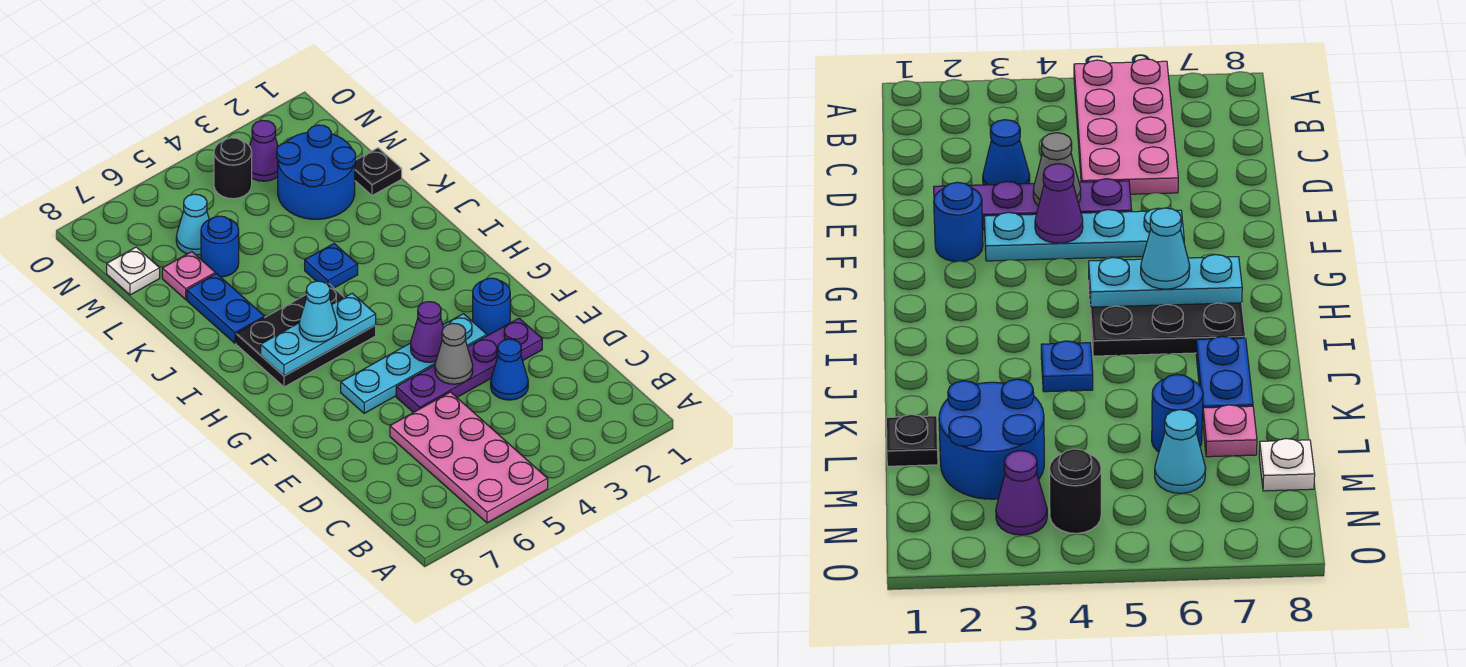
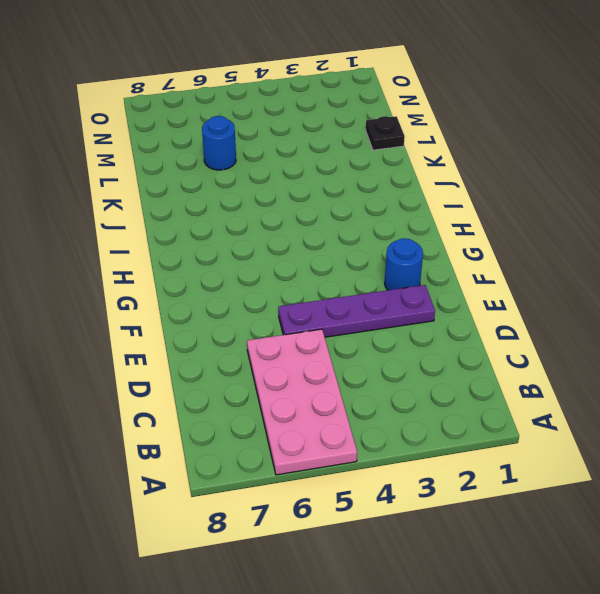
none -> blue 1x1 cone [491,339,528,400]
none -> cyan 1x4 plate [341,314,487,413]
none -> black 2x3 plate [236,283,376,387]

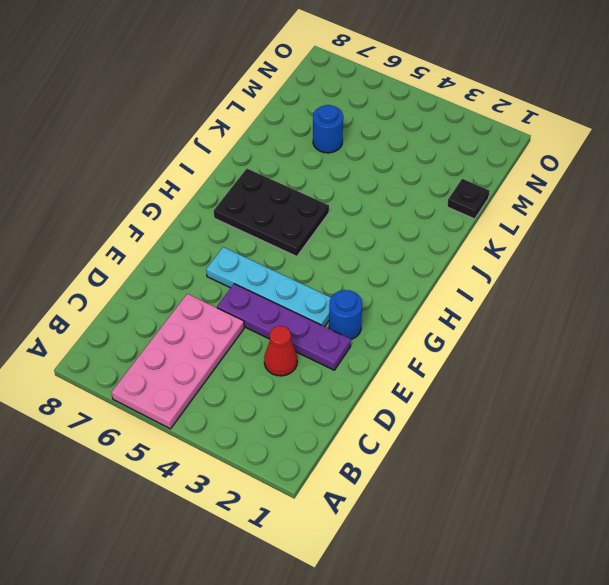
red 1x1 cone [264,326,297,376] -> blue 1x1 cone [491,339,528,400]
none -> blue 1x1 plate [305,244,358,288]
none -> blue 1x2 plate [187,274,264,343]
none -> blue 2x2 round brick [277,125,356,219]

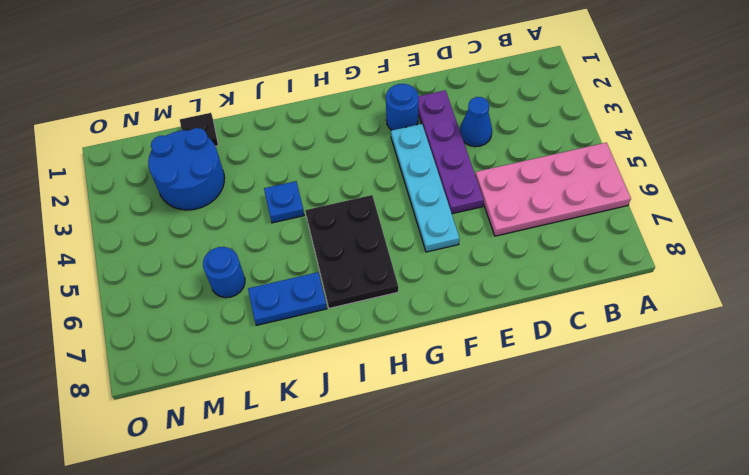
none -> pink 1x1 plate [162,252,215,299]
none -> cyan 1x1 cone [176,194,209,255]
none -> white 1x1 plate [107,247,160,295]

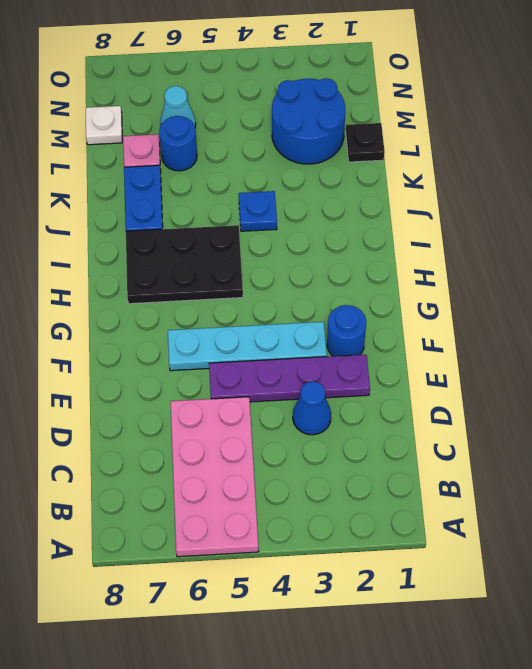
none -> purple 1x1 cone [250,120,278,181]
none -> black 1x1 round brick [214,138,252,199]
none -> grey 1x1 cone [435,323,473,384]

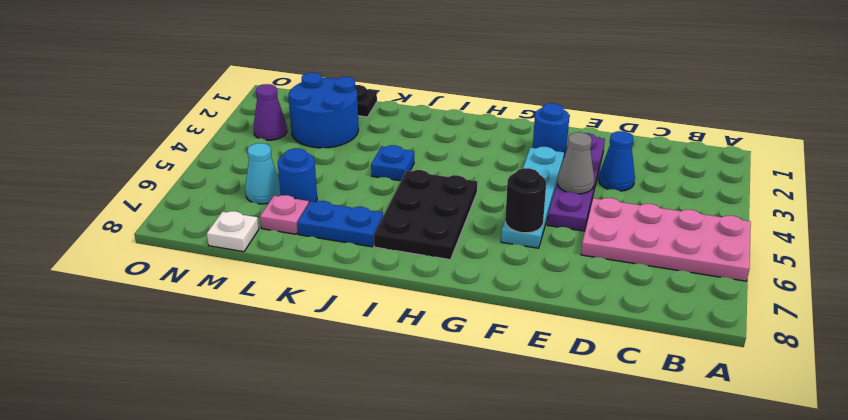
black 1x1 round brick [505,168,546,233] -> black 1x1 round brick moved to [214,138,252,199]
none -> purple 1x1 cone [411,302,444,362]
none -> cyan 1x3 plate [261,293,376,376]
none -> cyan 1x1 cone [299,281,337,342]

